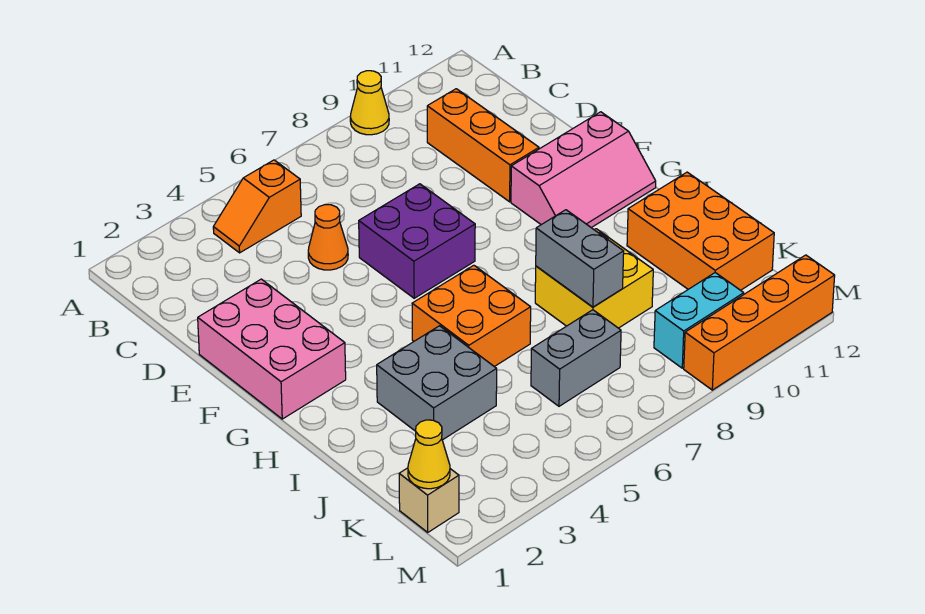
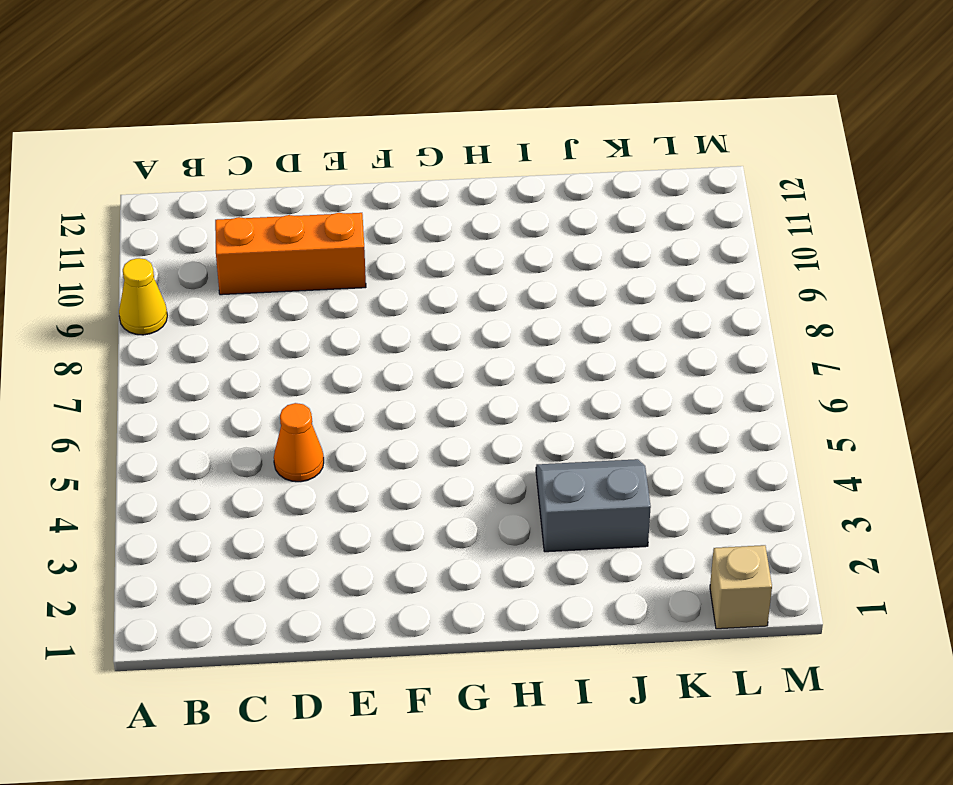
grey 2x2 slope [536,459,651,552] -> grey 2x2 brick [377,326,497,440]
none -> orange 1x2 slope [213,160,301,253]
none -> pink 2x3 brick [198,279,346,419]
none -> purple 2x2 brick [359,184,475,298]

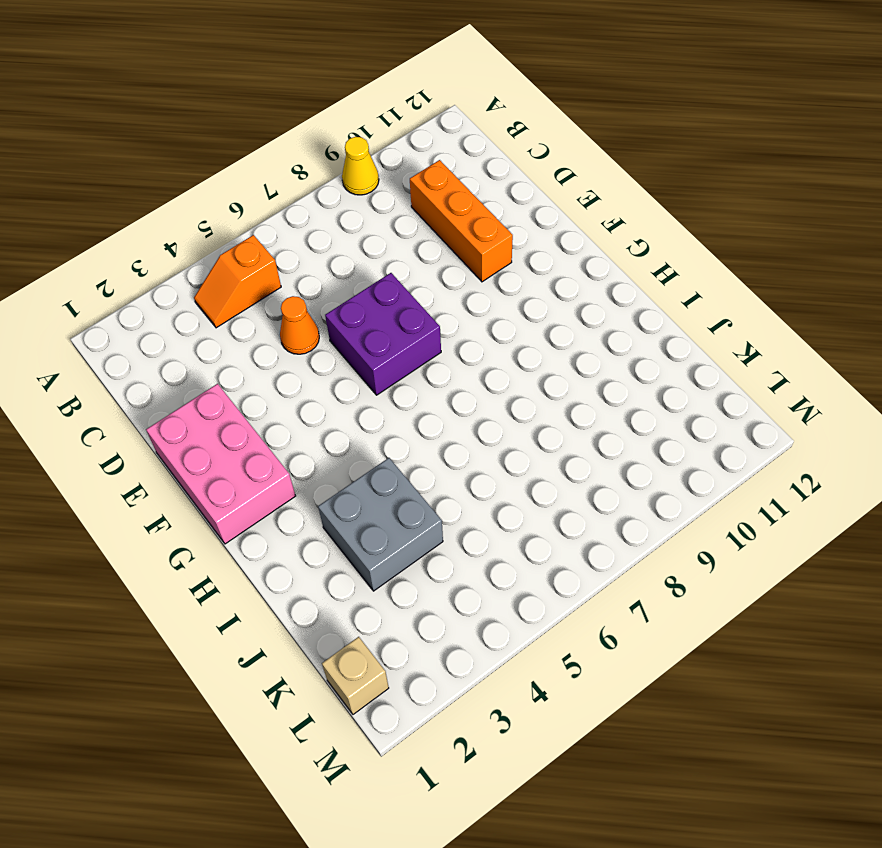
none -> pink 2x3 slope [511,112,656,228]
none -> orange 2x2 brick [412,265,531,367]
none -> yellow 2x2 brick [535,229,653,328]

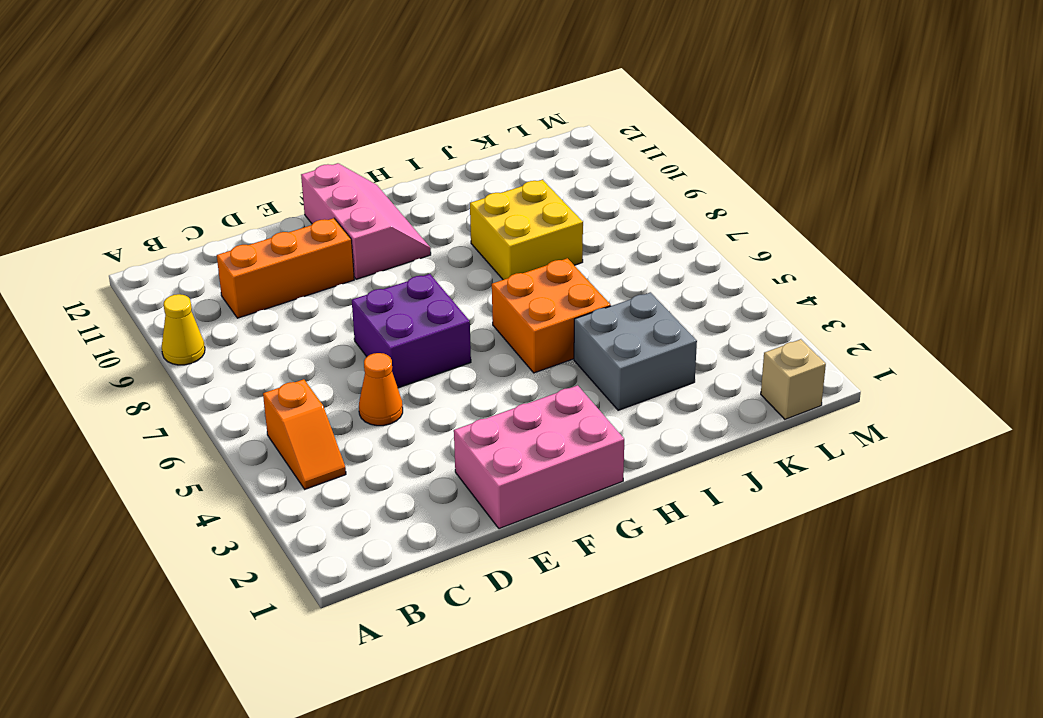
none -> orange 2x3 brick [627,172,774,290]
none -> grey 1x2 brick [531,310,621,406]
none -> cyan 1x2 brick [654,273,744,368]

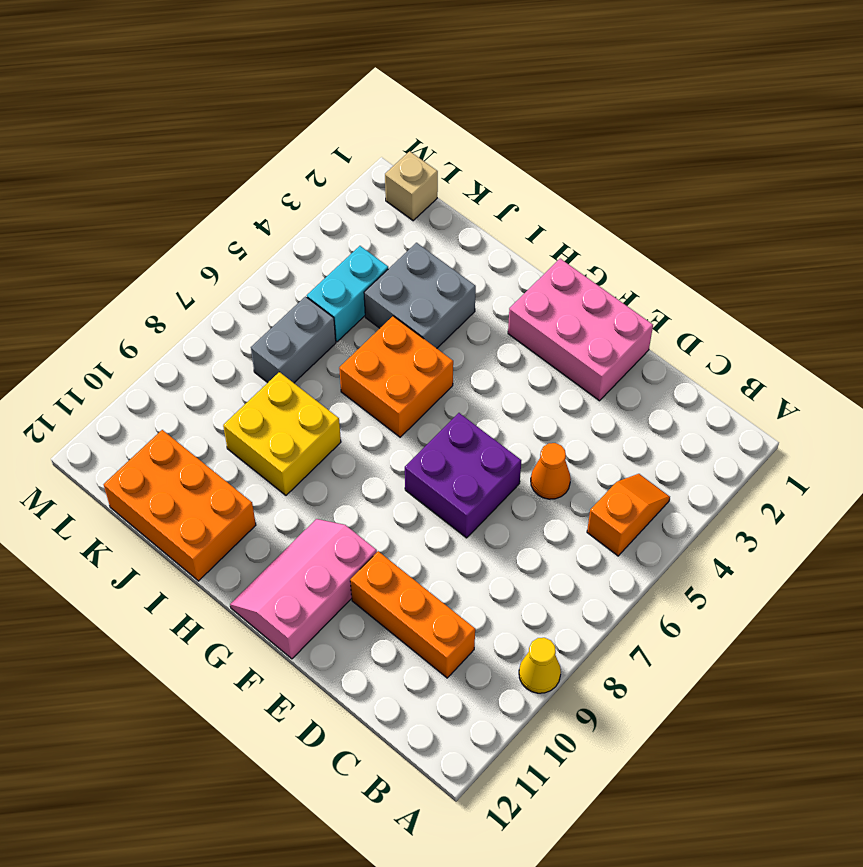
cyan 1x2 brick [307,246,388,342] -> cyan 1x2 brick moved to [654,273,744,368]
none -> orange 1x4 brick [684,255,835,390]
none -> grey 1x2 brick [536,210,624,307]
none -> yellow 1x1 cone [408,420,450,489]

